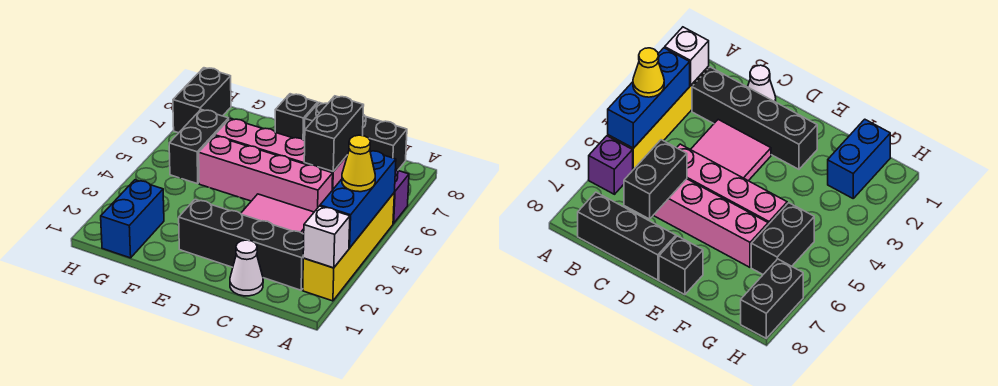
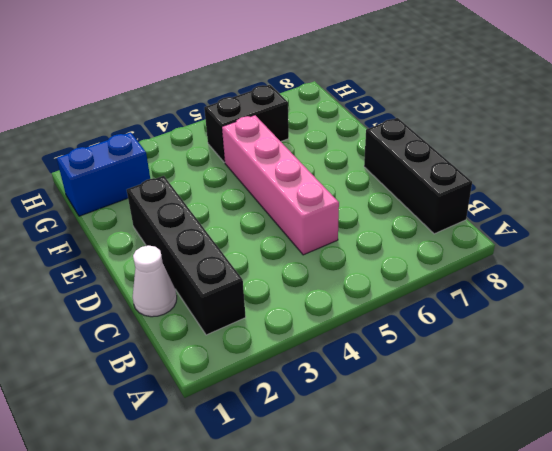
none -> yellow 1x4 brick [303,193,394,301]
none -> purple 1x1 brick [393,169,409,223]
none -> pink 2x2 tile [241,194,314,234]

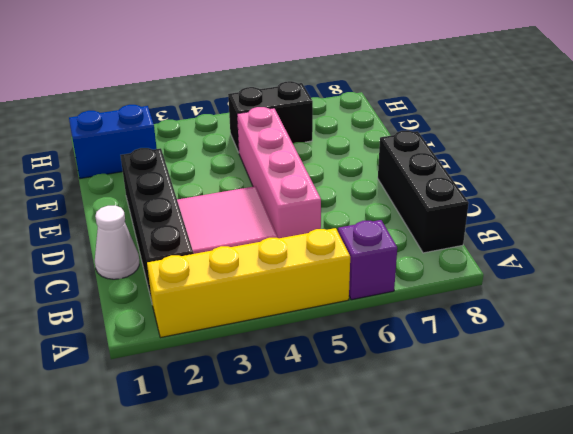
none -> pink 1x4 brick [215,119,347,190]
none -> black 1x1 brick [275,94,318,140]
none -> black 1x2 brick [173,68,231,133]

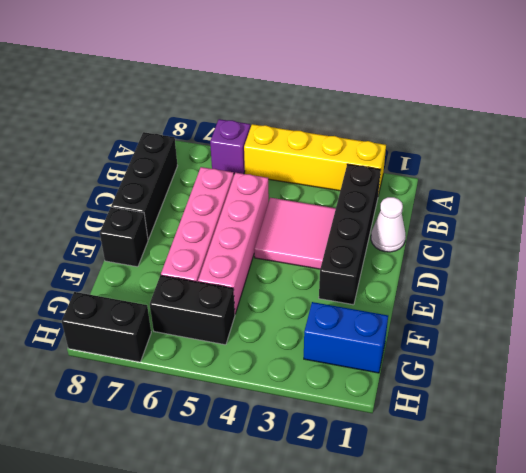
none -> white 1x1 brick [303,206,350,268]
none -> blue 1x3 brick [320,151,396,248]
none -> black 1x2 brick [304,96,364,171]

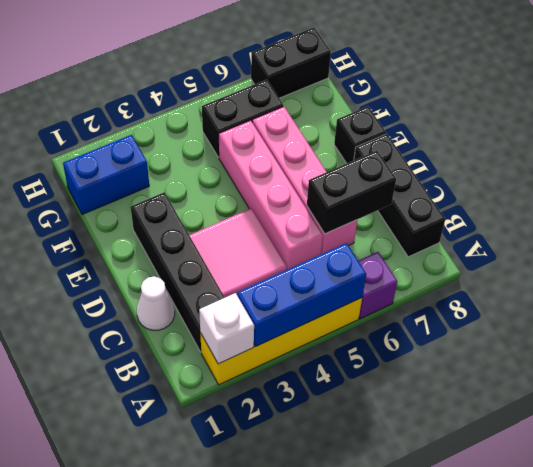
none -> yellow 1x1 cone [342,135,375,192]

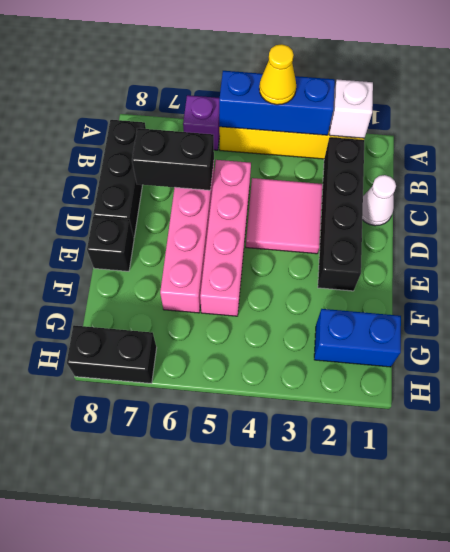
none -> black 1x2 brick [169,110,229,184]

